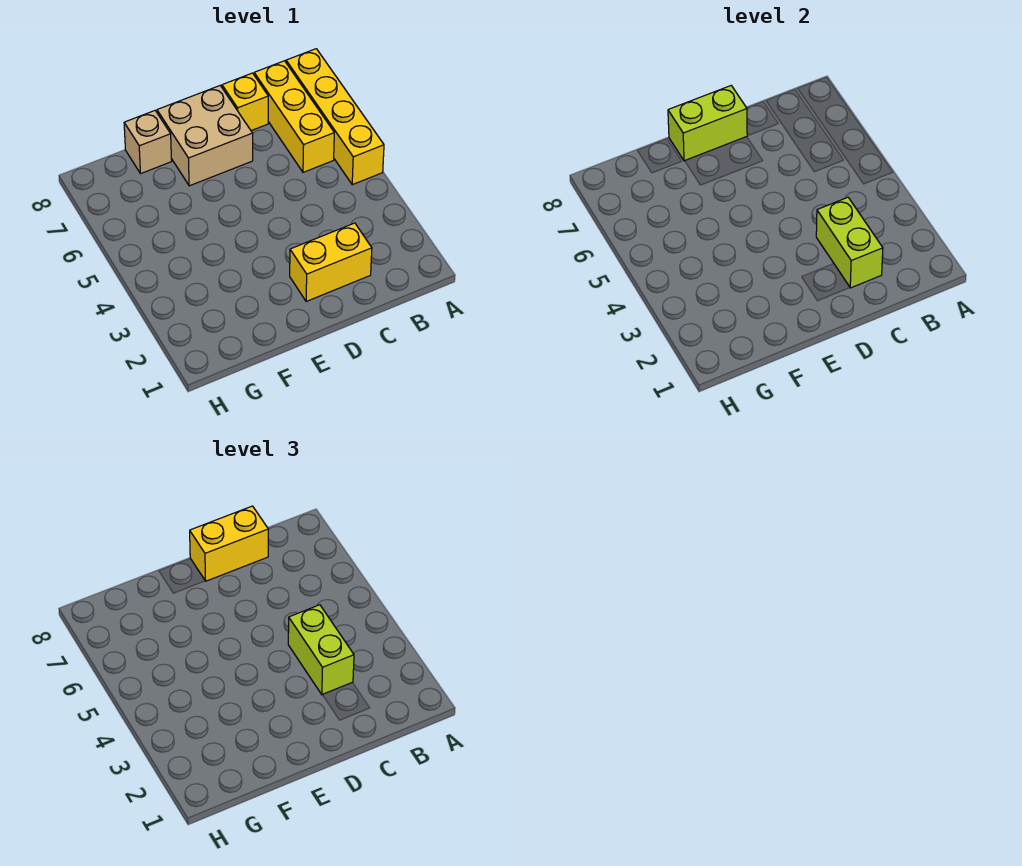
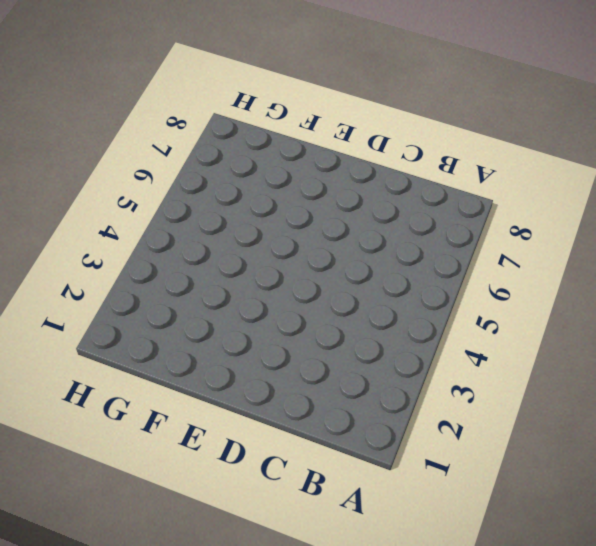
none -> yellow 1x4 brick [286,49,384,185]
none -> yellow 1x3 brick [254,61,334,172]

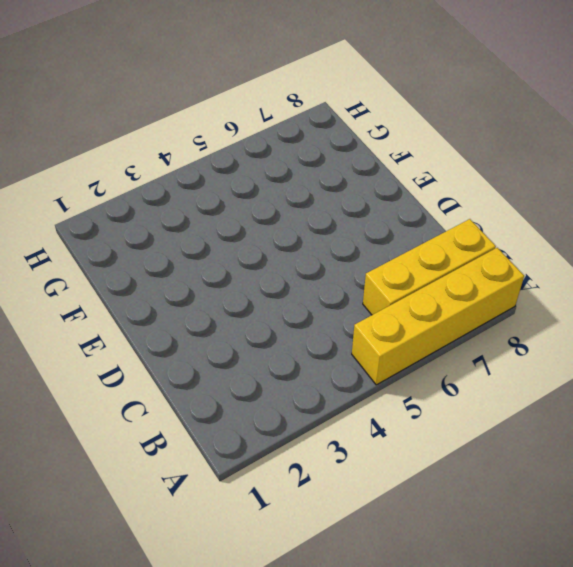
none -> yellow 1x2 brick [290,223,372,302]
none -> yellow 1x1 brick [222,73,268,131]

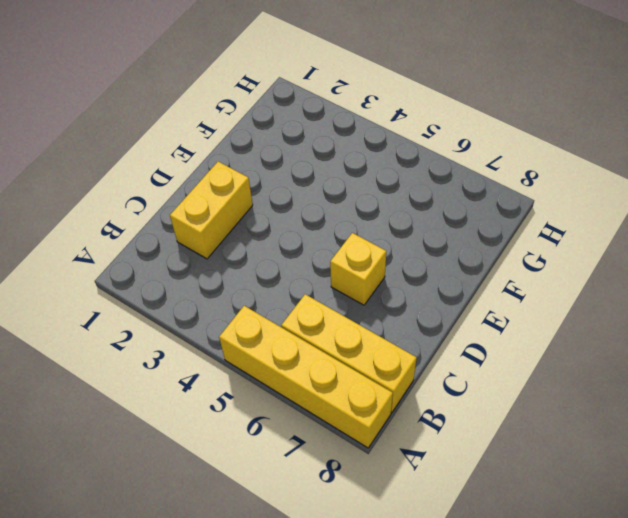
yellow 1x1 brick [330,233,386,305] -> yellow 1x1 brick moved to [222,73,268,131]
none -> tan 2x2 brick [157,86,253,186]
none -> tan 1x1 brick [124,111,172,174]

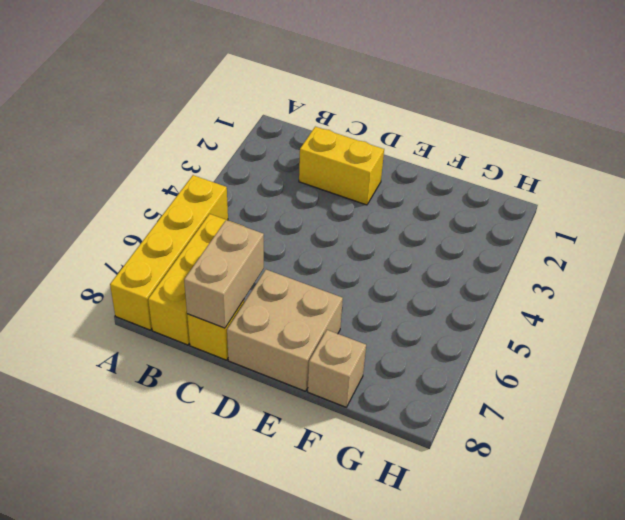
tan 1x2 brick [184,220,264,328] -> none
none -> lime 1x2 brick [816,197,883,288]
none -> lime 1x2 brick [668,86,747,161]

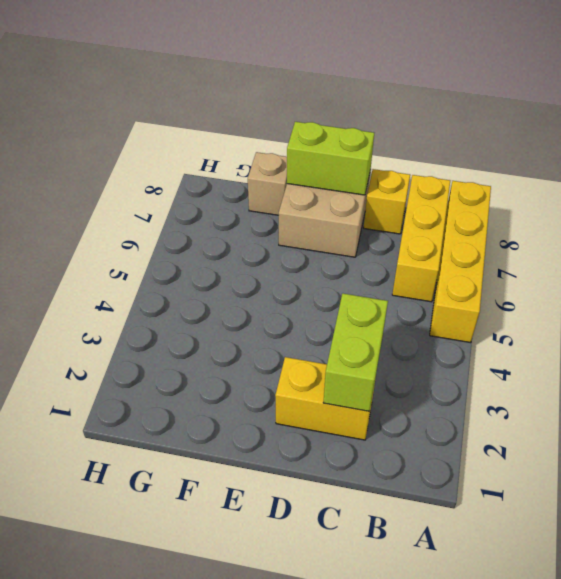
none -> lime 1x2 brick [288,605,354,695]
none -> yellow 1x2 brick [190,506,268,581]

